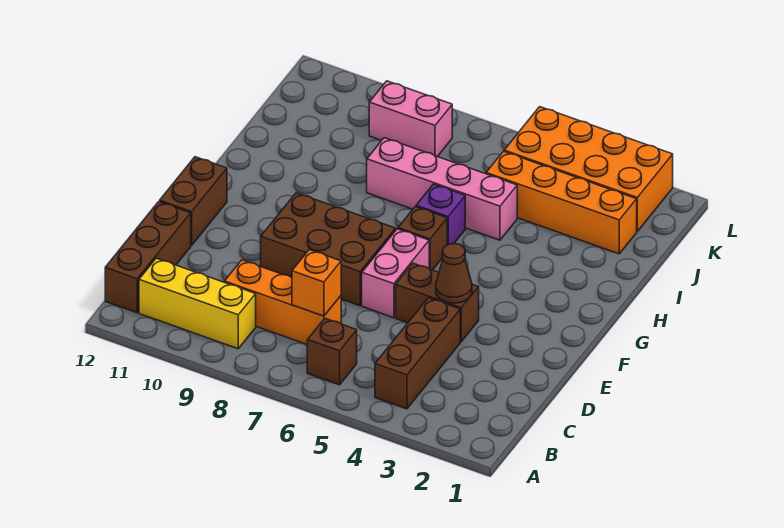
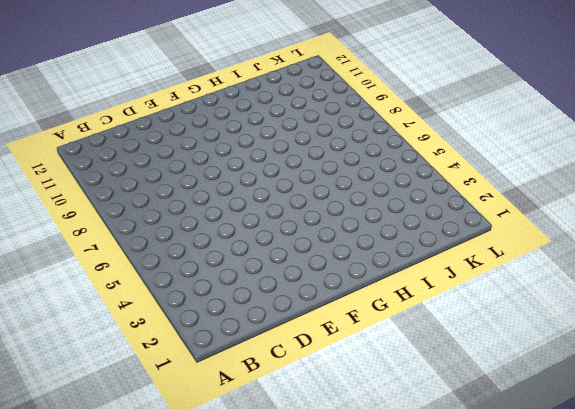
none -> brown 1x3 brick [375,298,460,409]
none -> brown 1x1 brick [307,319,357,385]
none -> yellow 1x3 brick [139,258,256,349]

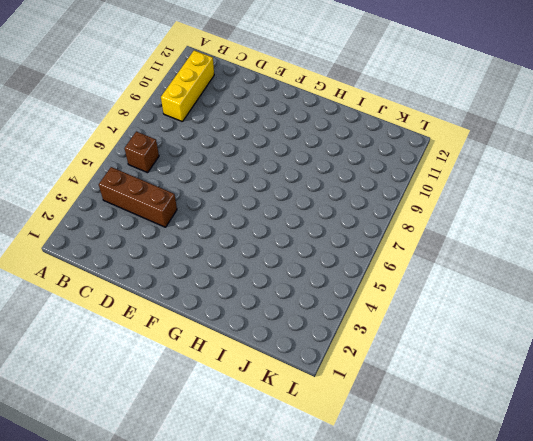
none -> brown 1x3 brick [105,202,191,313]
none -> orange 1x3 brick [224,260,341,344]
none -> brown 1x2 brick [396,263,479,342]

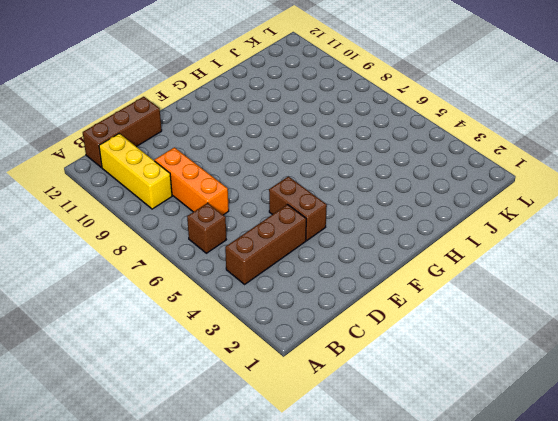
none -> pink 1x2 brick [362,229,429,318]
none -> brown 2x3 brick [261,193,396,306]
none -> brown 1x2 brick [160,157,227,246]

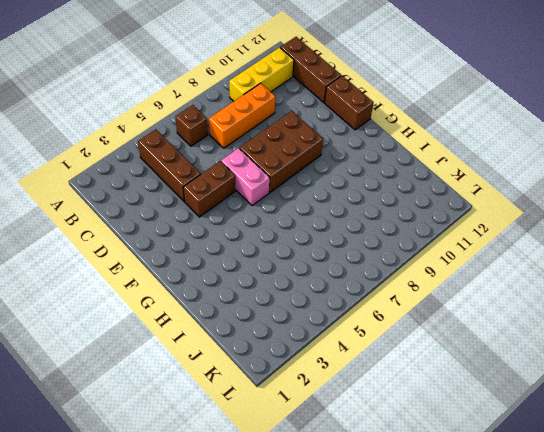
none -> brown 1x1 brick [398,206,447,270]
none -> purple 1x1 brick [416,184,465,245]
none -> pink 1x4 brick [367,138,517,240]

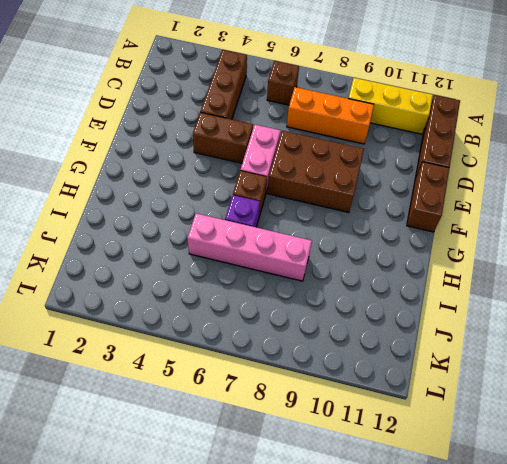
none -> orange 1x4 brick [486,151,637,254]
none -> orange 2x4 brick [504,107,673,231]
none -> pink 1x2 brick [369,81,452,157]

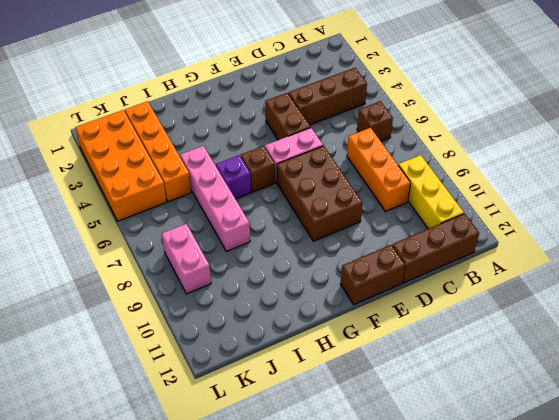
none -> orange 1x1 brick [292,250,341,316]
none -> brown 1x1 cone [436,244,472,303]

